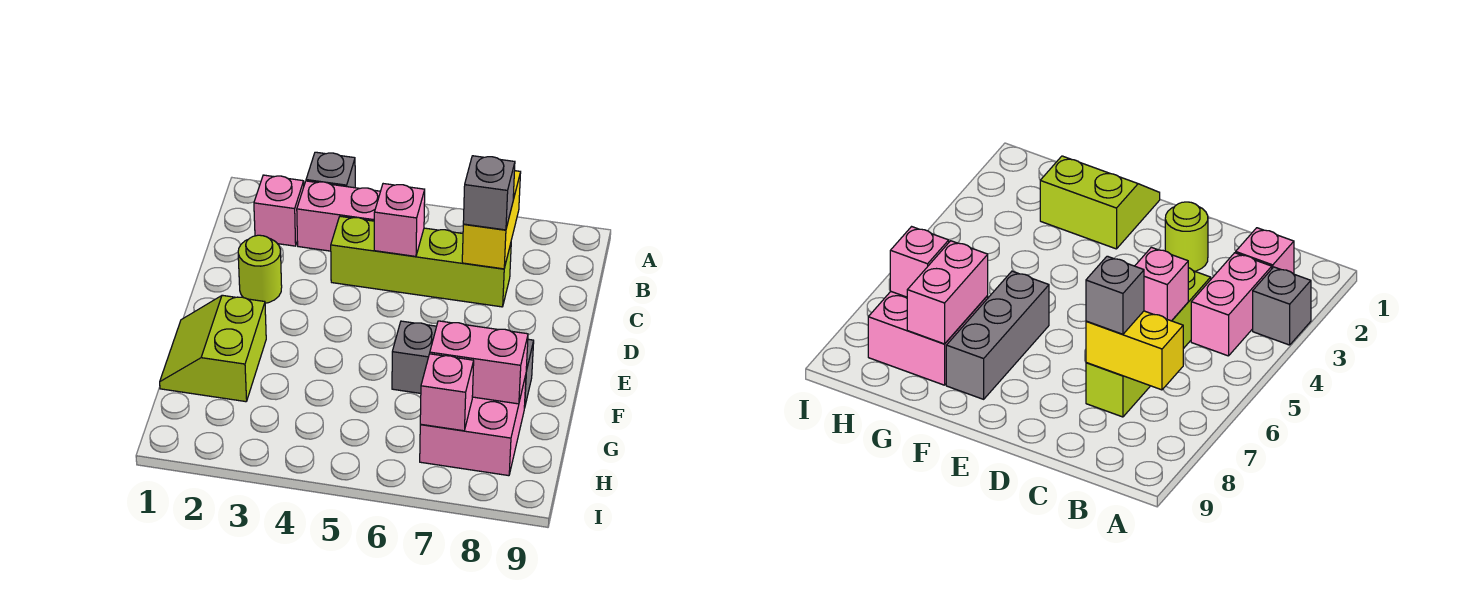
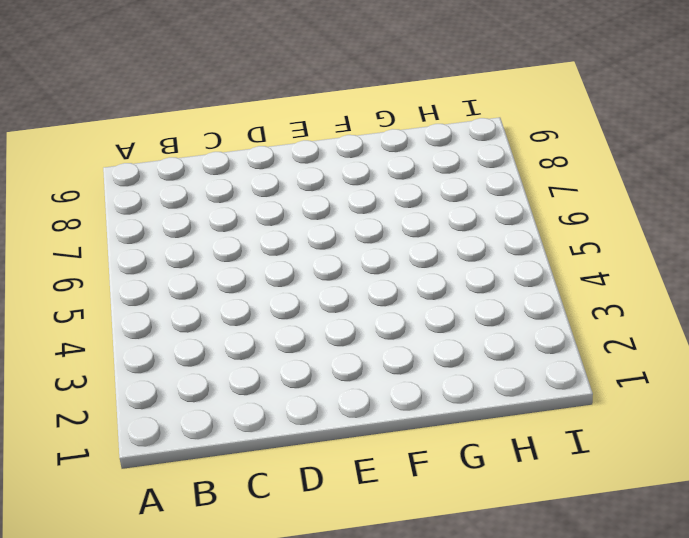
none -> grey 1x1 brick [306,152,355,188]
none -> pink 1x1 brick [254,175,304,246]
none -> pink 1x2 brick [297,181,380,251]

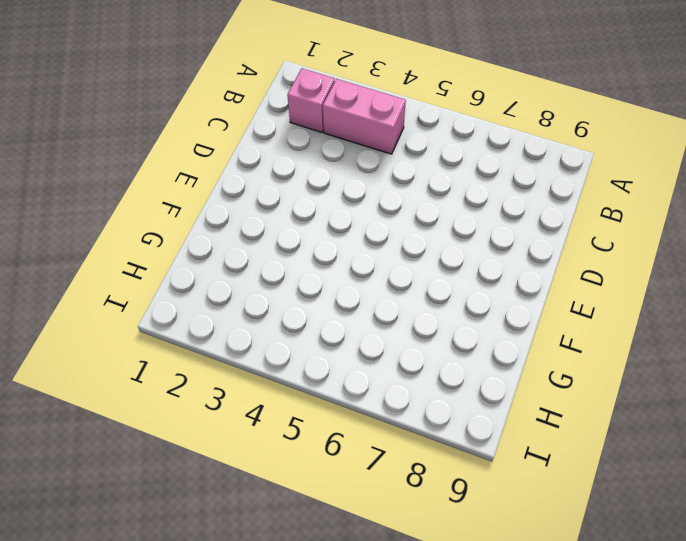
none -> grey 1x1 brick [306,152,355,188]
none -> lime 1x4 brick [331,216,511,307]
none -> lime 1x1 round brick [238,235,282,303]

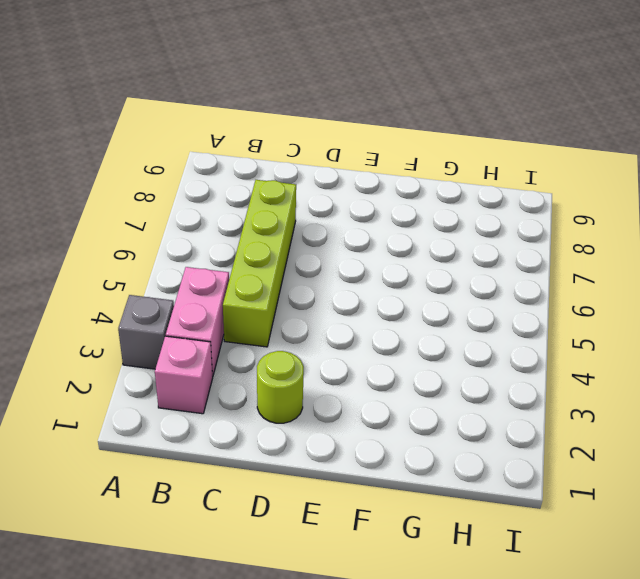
none -> lime 2x2 slope [160,295,266,402]
none -> grey 1x3 brick [392,321,534,408]
none -> pink 2x2 brick [420,375,526,476]

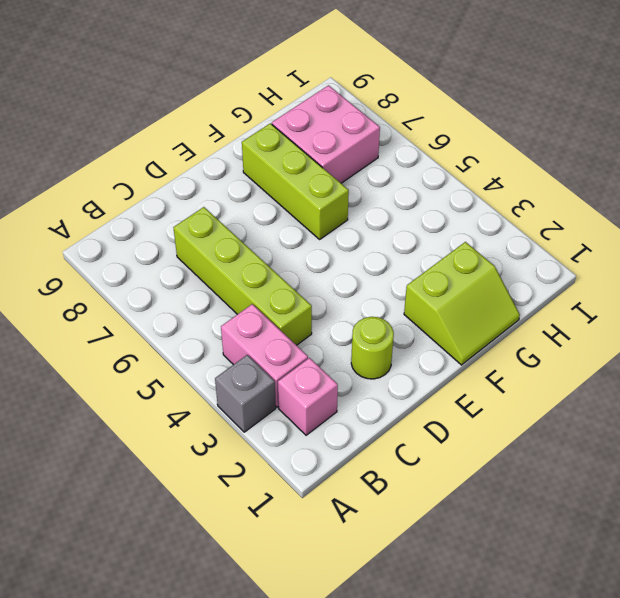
lime 1x3 brick [242,123,349,239] -> grey 1x3 brick [392,321,534,408]
none -> yellow 1x2 brick [462,171,521,269]
none -> pink 1x1 brick [374,184,425,256]
none -> pink 1x2 brick [430,321,528,404]

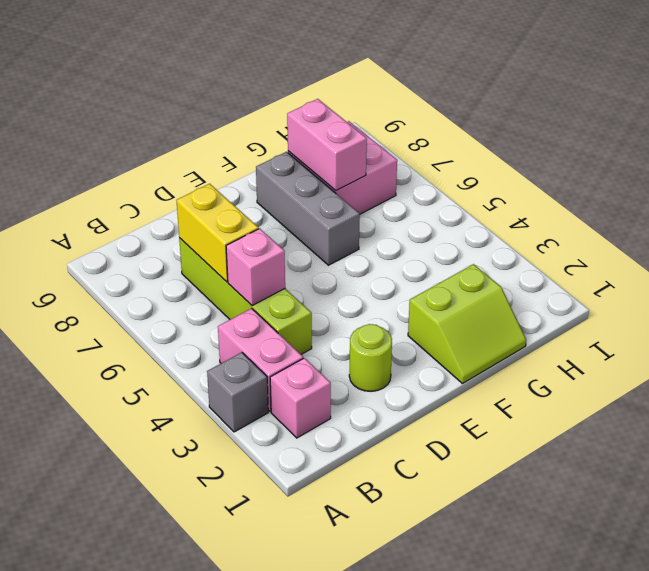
yellow 1x2 brick [176,184,259,282] -> yellow 1x2 brick turned to [462,171,521,269]
none -> pink 1x1 brick [420,354,474,431]
none -> grey 1x1 brick [463,156,515,230]

